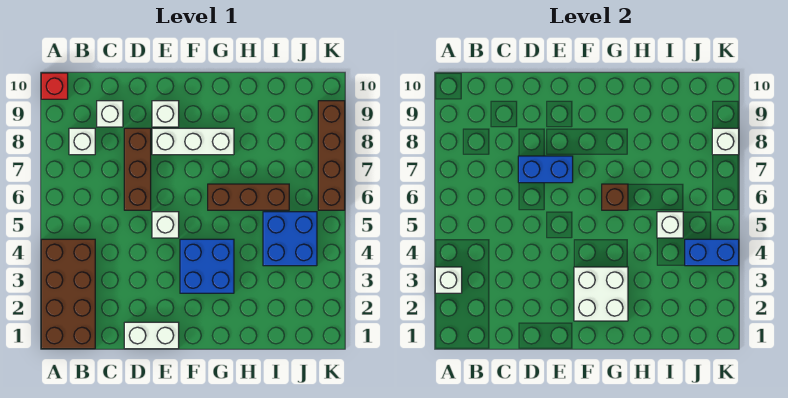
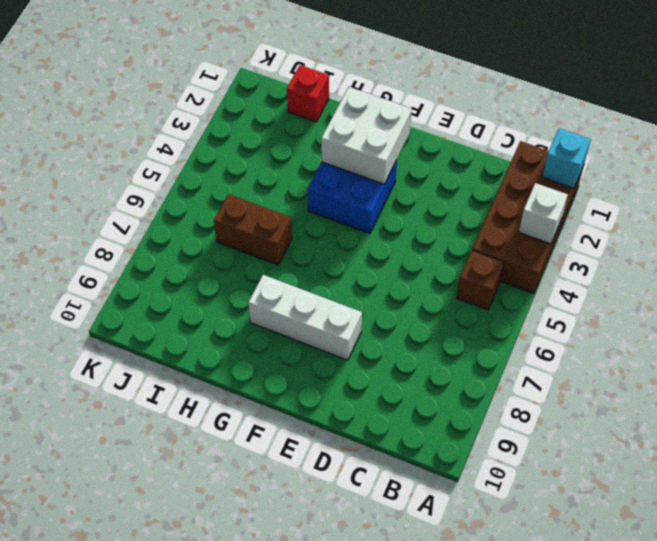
cyan 1x1 brick [542,128,591,188] -> none
brown 1x1 brick [457,250,504,310] -> brown 1x1 brick moved to [602,184,628,210]
brown 1x2 brick [214,194,292,265] -> brown 1x3 brick [208,184,289,210]
red 1x1 brick [287,65,329,122] -> red 1x1 brick moved to [41,73,68,99]
none -> white 1x1 brick [69,128,95,155]
none -> white 1x1 brick [97,101,123,127]
none -> white 1x2 brick [124,322,179,349]

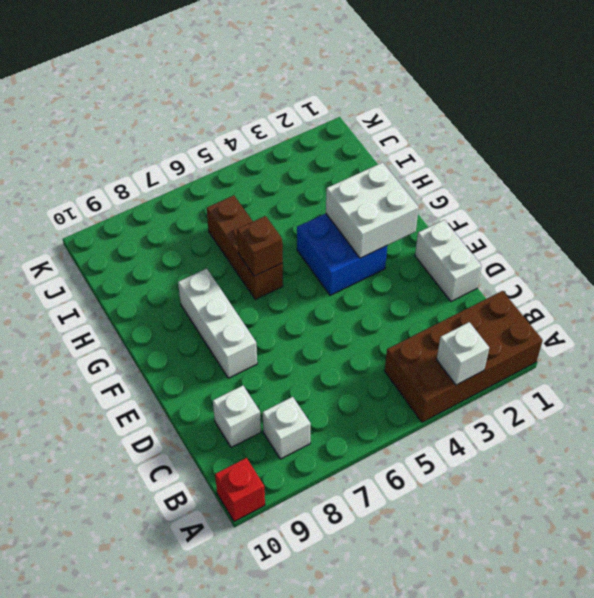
none -> brown 1x3 brick [124,128,151,210]
none -> white 1x1 brick [152,212,179,238]
none -> white 1x1 brick [152,101,179,127]

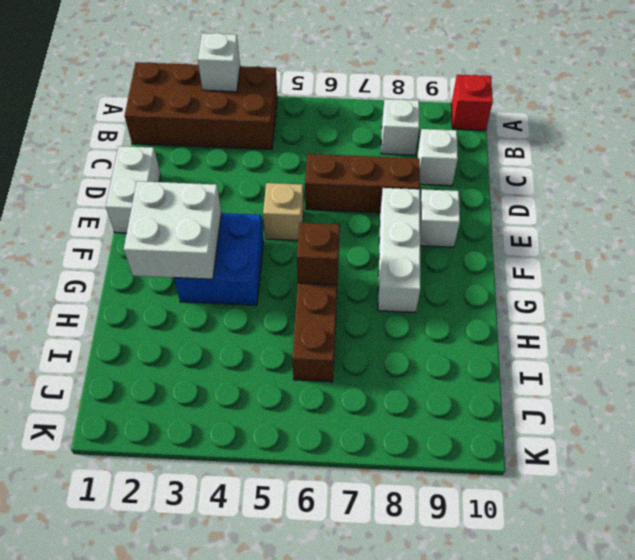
tan 1x1 brick [263,183,304,240] -> white 1x1 brick [152,212,179,238]
none -> blue 2x2 brick [263,212,317,266]
none -> brown 1x4 brick [318,101,345,210]
none -> blue 1x2 brick [518,156,573,183]

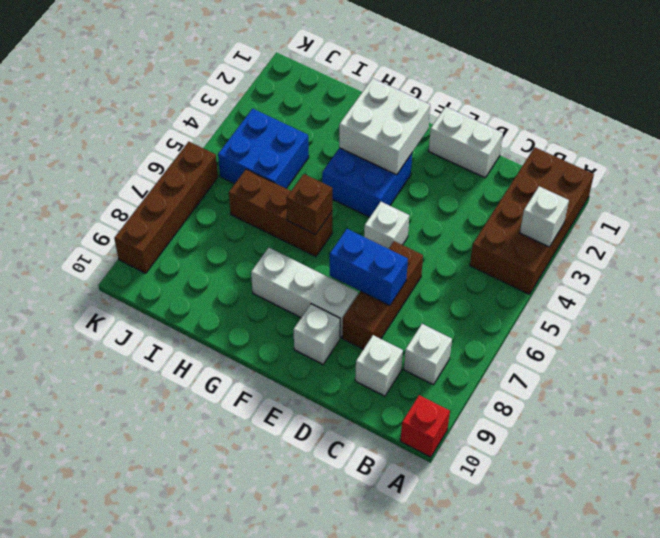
none -> white 1x1 brick [657,212,683,238]
none -> blue 1x2 brick [685,239,739,266]
none -> white 1x1 brick [712,128,739,155]

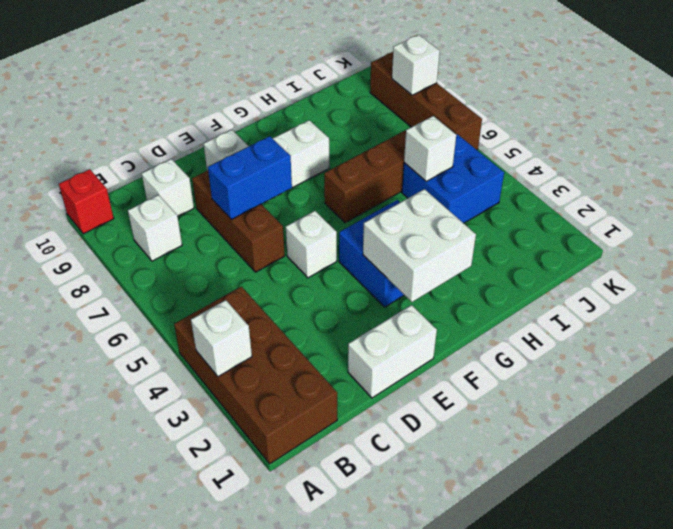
none -> brown 1x1 brick [602,184,628,210]
none -> blue 1x2 brick [685,239,739,266]

